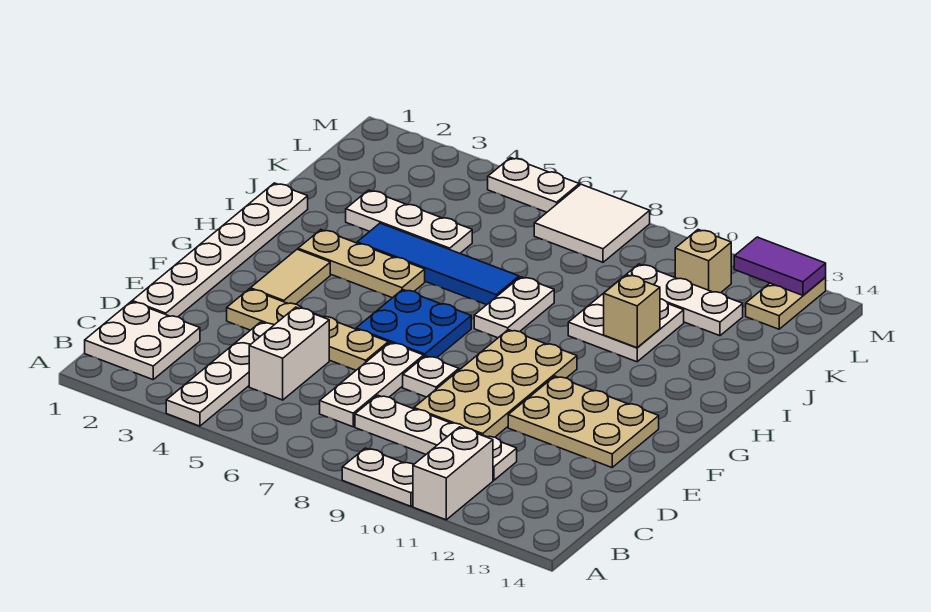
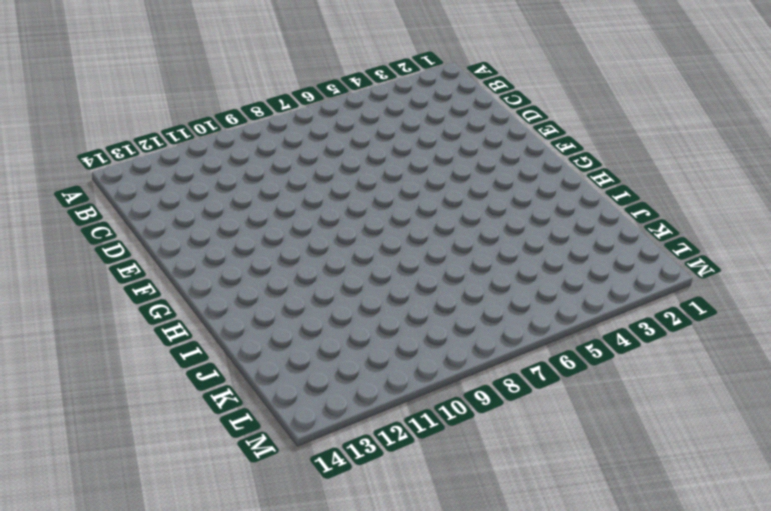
none -> white 1x4 plate [166,322,274,426]
none -> white 1x2 plate [342,448,414,506]
none -> white 1x2 brick [413,427,493,520]

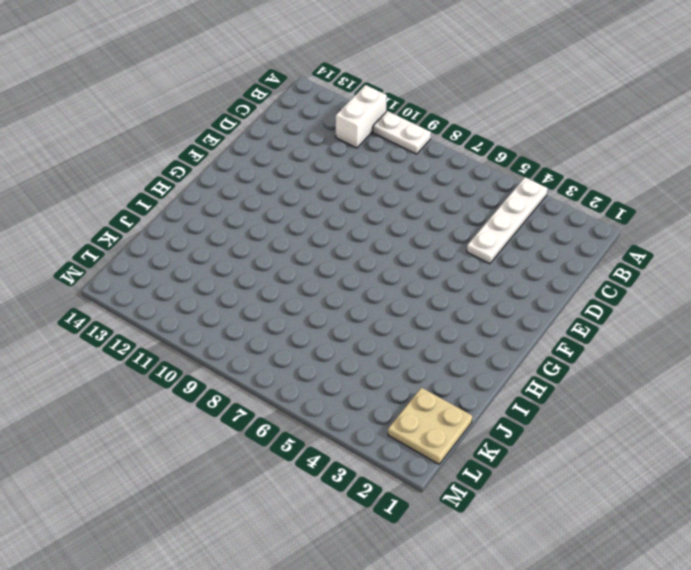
tan 2x2 plate [388,388,472,464] -> none
none -> white 2x2 plate [85,302,200,380]
none -> white 1x2 brick [249,307,329,400]
none -> white 1x3 plate [320,342,424,427]

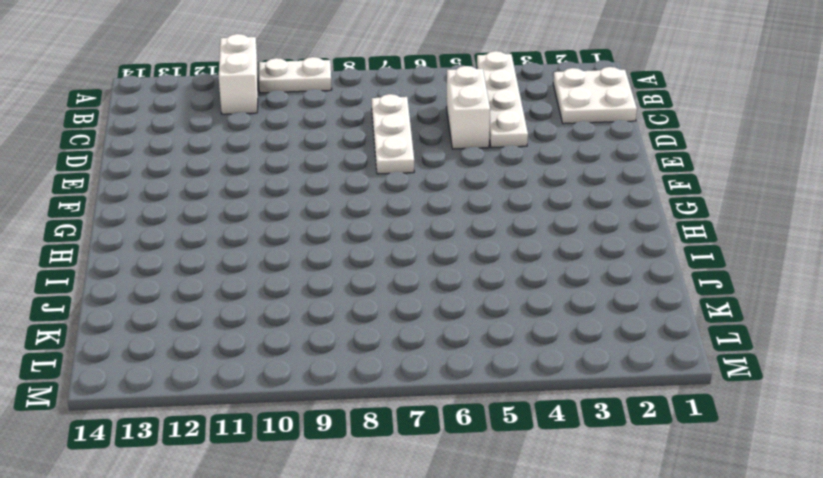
none -> white 1x4 plate [355,395,517,480]
none -> white 1x6 plate [132,183,308,317]
none -> tan 2x4 plate [414,330,577,437]

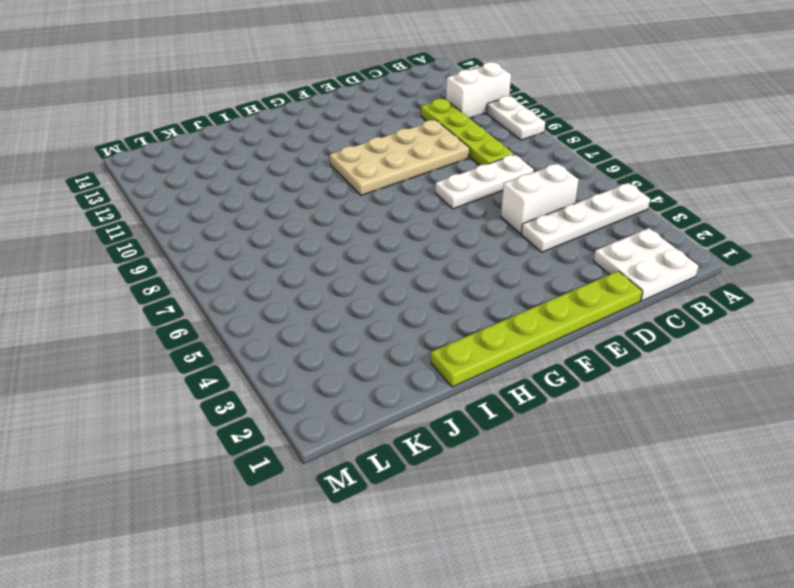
lime 1x4 plate [421,99,514,165] -> white 1x4 plate [355,395,517,480]
lime 1x6 plate [431,271,642,387] -> white 1x6 plate [132,183,308,317]
none -> tan 1x4 plate [227,289,388,370]
none -> white 1x1 plate [403,356,459,397]
none -> tan 2x3 plate [508,376,659,467]

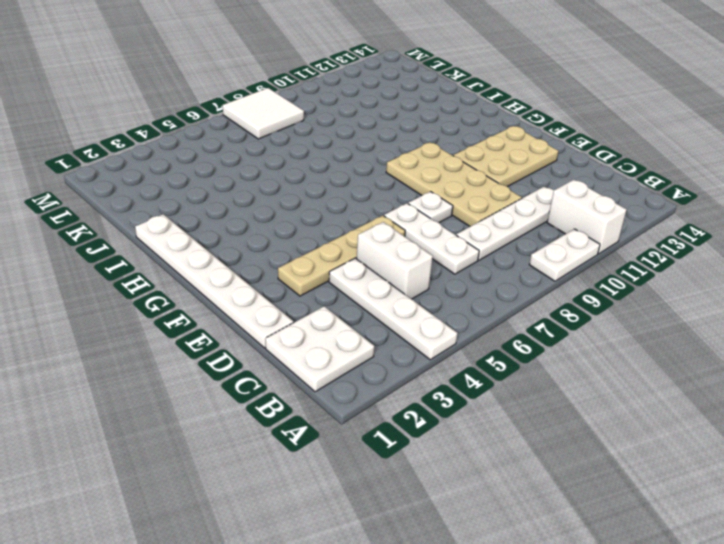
none -> tan 1x2 tile [250,249,330,304]
none -> blue 2x2 plate [356,289,471,358]
none -> tan 1x3 plate [298,230,425,298]

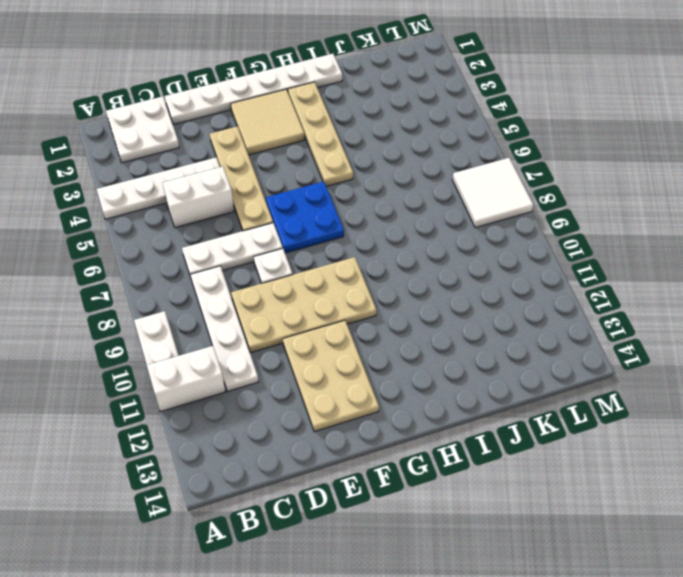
tan 2x2 tile [231,89,305,155] -> tan 1x2 tile [250,249,330,304]
tan 1x4 plate [288,82,353,186] -> tan 1x3 plate [298,230,425,298]
none -> white 1x2 plate [474,277,554,338]
none -> blue 1x4 tile [357,223,519,305]
none -> white 2x2 plate [568,292,684,362]

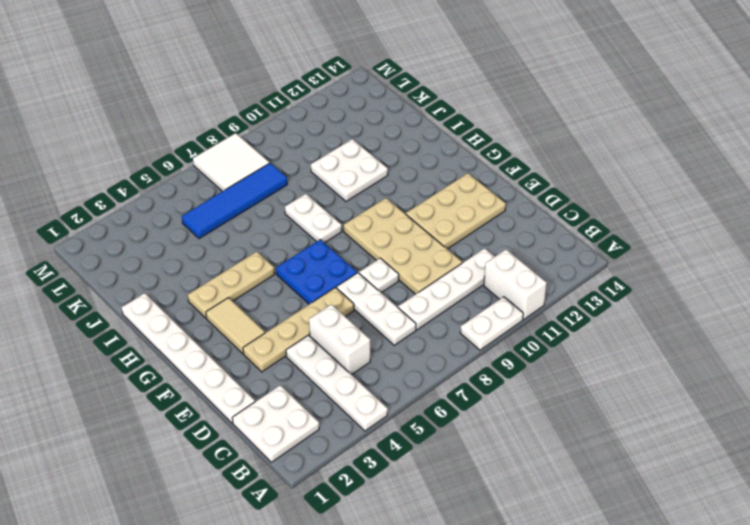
blue 1x4 tile [182,163,287,239] -> blue 1x4 tile moved to [357,223,519,305]
none -> white 1x3 plate [346,190,472,253]
none -> white 1x3 plate [621,264,743,336]
none -> tan 1x1 brick [675,230,731,293]

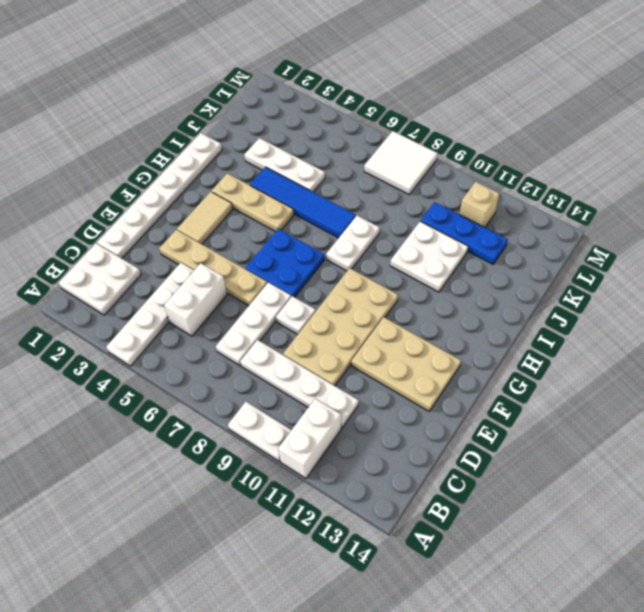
blue 1x3 plate [421,202,508,264] -> white 1x3 plate [621,264,743,336]
none -> tan 1x2 plate [746,277,826,329]
none -> white 1x2 plate [488,158,579,212]
none -> tan 1x1 brick [604,275,660,348]

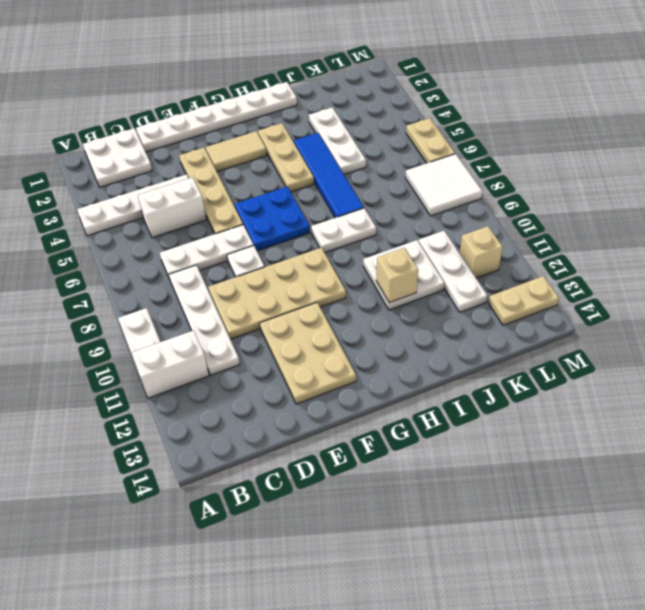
tan 1x2 plate [406,118,455,163] -> white 1x2 plate [488,158,579,212]
none -> purple 1x2 tile [734,237,826,295]

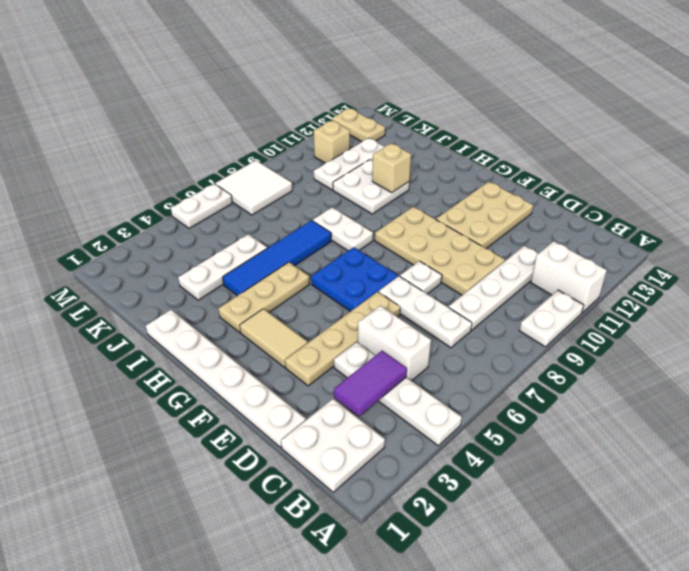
purple 1x2 tile [334,351,407,416] -> purple 1x2 tile moved to [734,237,826,295]

